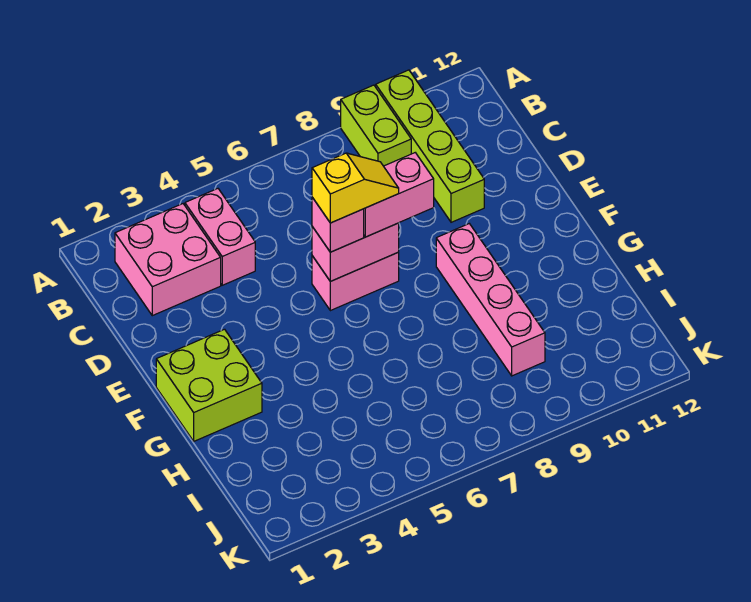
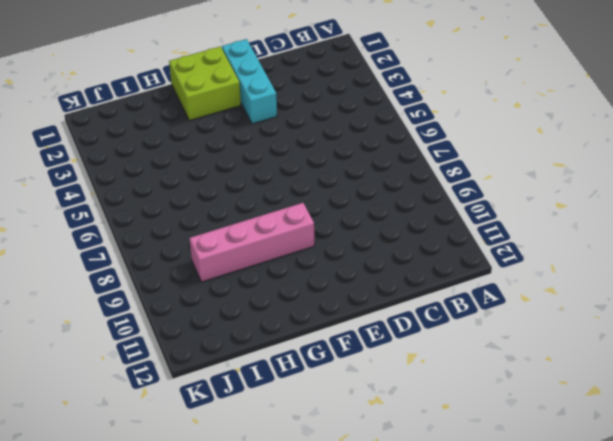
cyan 1x3 brick [222,39,277,124] -> none
none -> lime 1x2 brick [341,85,411,166]
none -> lime 1x4 brick [376,70,484,222]

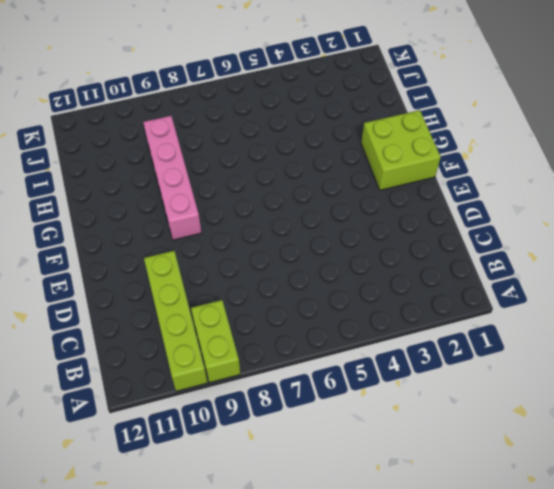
none -> pink 2x2 brick [115,204,221,316]
none -> pink 1x2 brick [185,189,255,285]

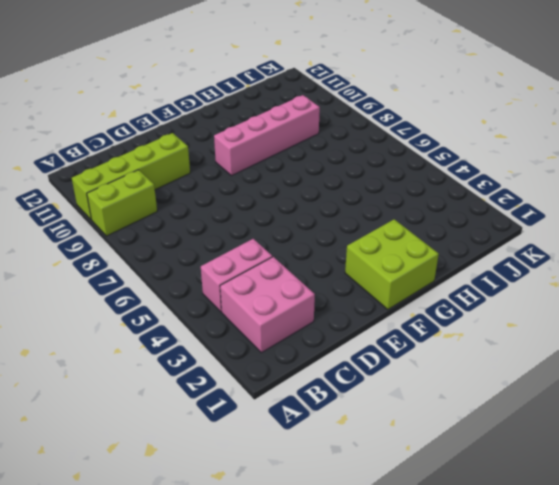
none -> pink 1x2 brick [312,252,399,311]
none -> pink 1x2 brick [312,223,399,281]

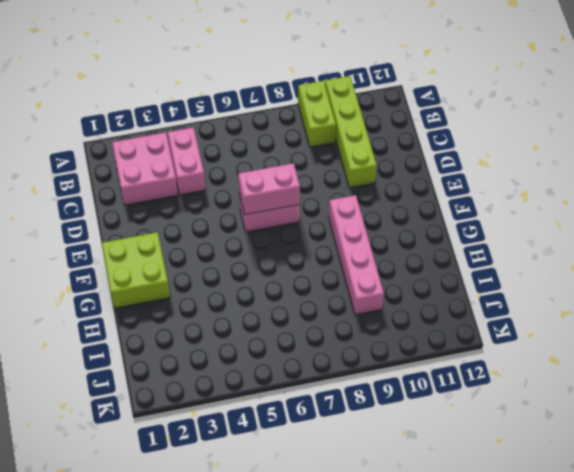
none -> pink 1x1 brick [312,197,364,252]
none -> pink 1x2 brick [364,153,434,237]

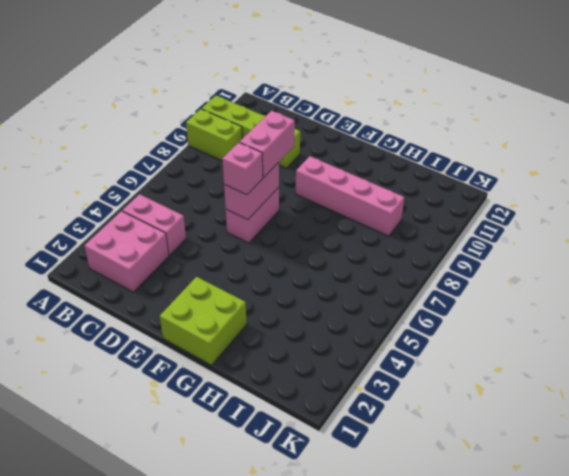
none -> yellow 1x2 slope [312,153,399,223]

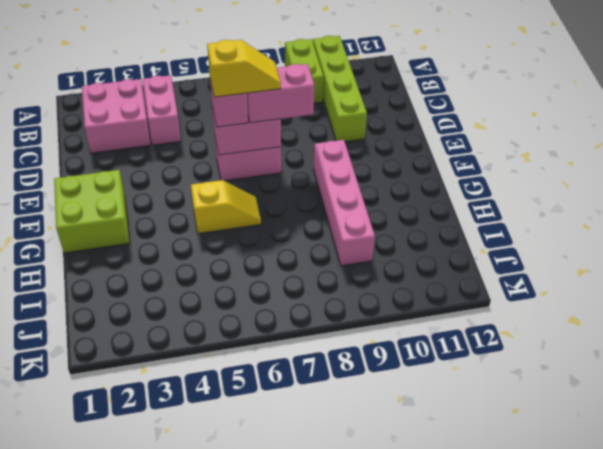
yellow 1x2 slope [191,180,261,234] -> none

